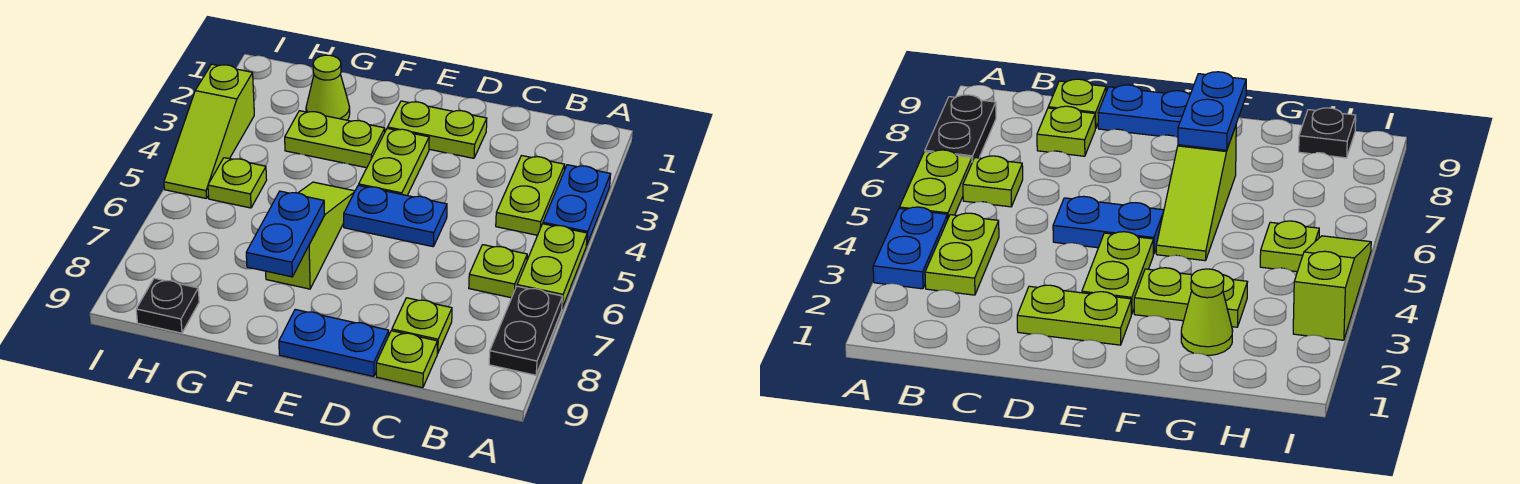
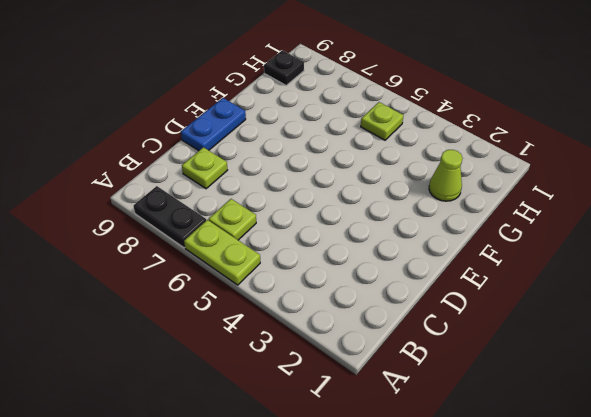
none -> blue 1x2 plate [543,165,611,246]
none -> lime 1x2 plate [496,156,565,235]
none -> lime 1x1 plate [376,331,438,388]

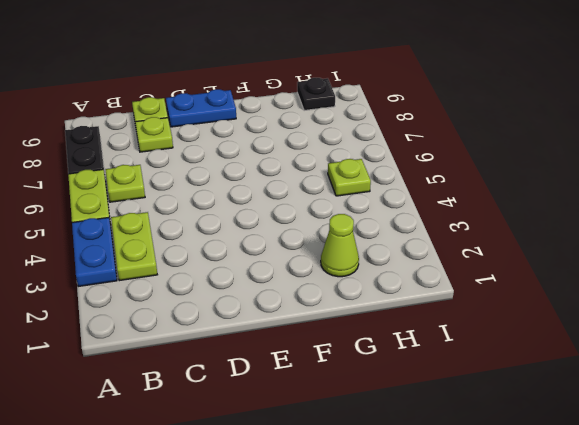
none -> lime 1x2 plate [388,101,487,158]
none -> blue 1x2 plate [344,185,447,247]
none -> lime 1x2 plate [359,128,429,195]

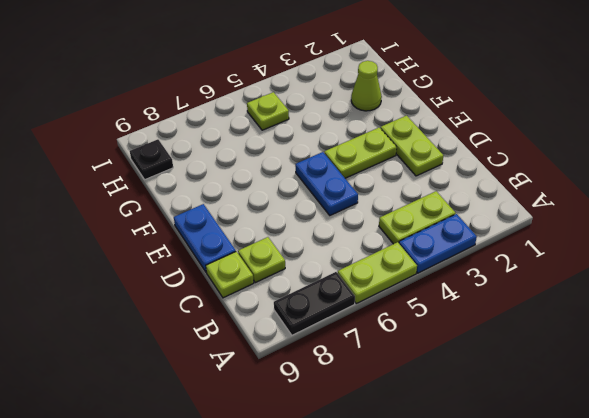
none -> lime 1x1 plate [469,245,527,298]
none -> lime 1x2 plate [285,111,385,168]
none -> lime 1x3 slope [266,182,355,289]

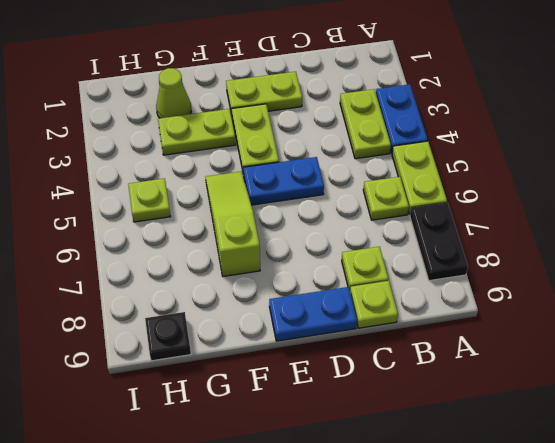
none -> lime 1x3 slope [164,64,254,199]
none -> blue 1x2 plate [246,191,325,277]

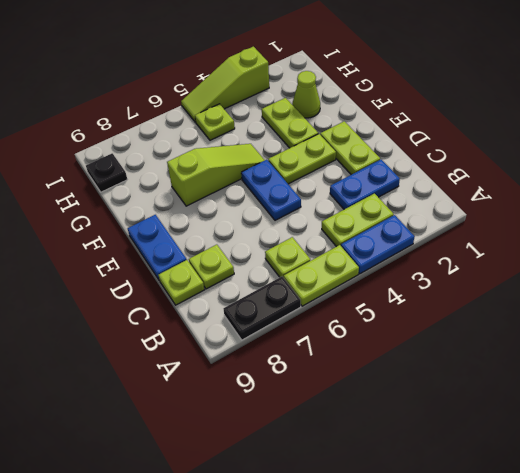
blue 1x2 plate [330,159,400,209] -> blue 1x2 plate moved to [246,191,325,277]

